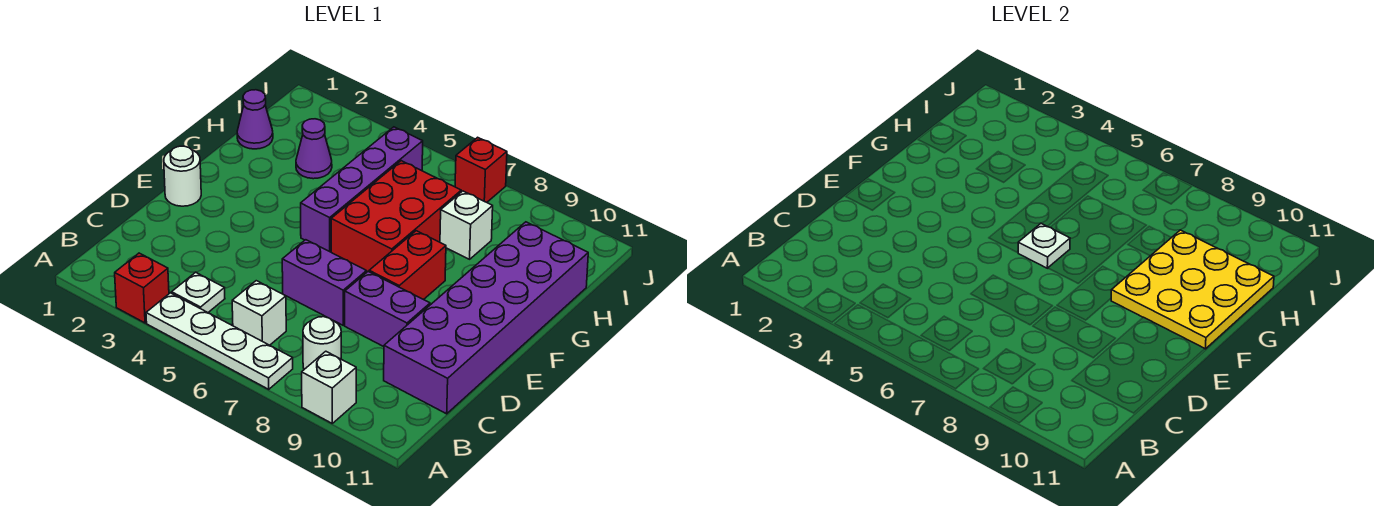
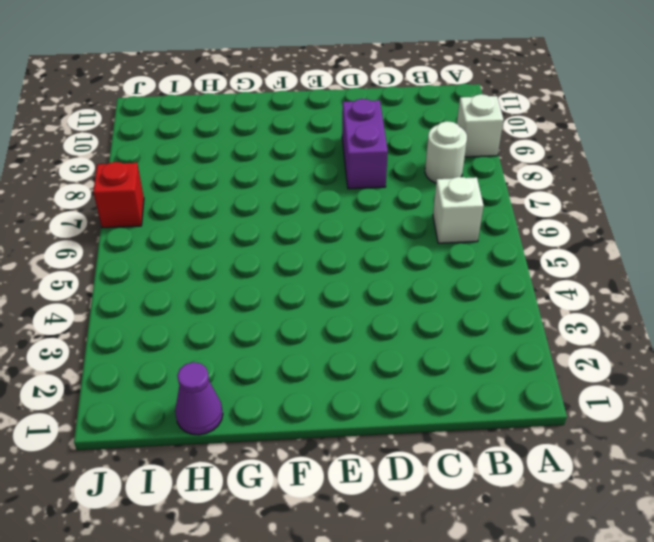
none -> red 1x1 brick [115,253,169,323]
none -> white 1x4 plate [146,293,293,389]
none -> white 1x1 plate [172,272,225,312]

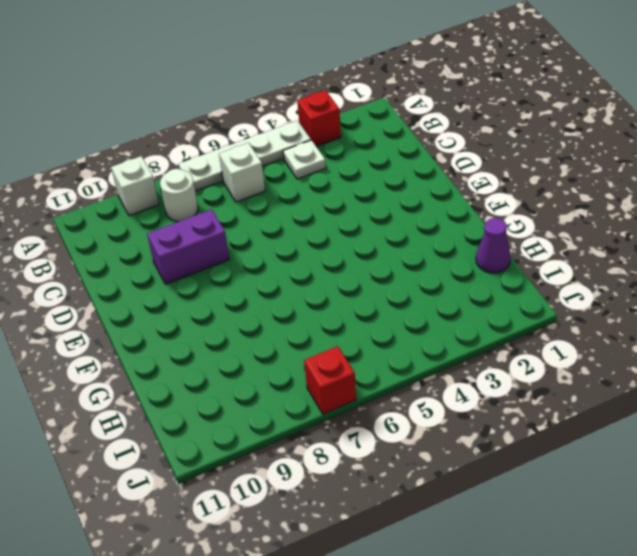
none -> purple 2x6 brick [384,222,588,414]
none -> purple 1x2 brick [282,240,367,325]
none -> white 1x1 round brick [164,146,201,206]

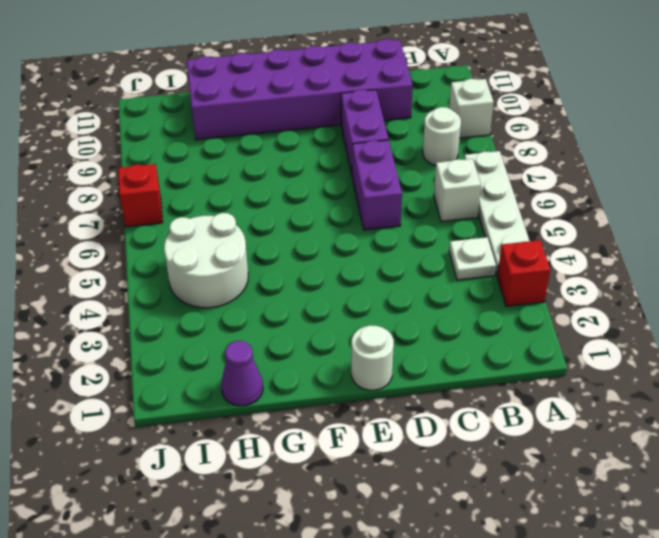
white 2x2 round brick [164,213,248,308] -> purple 1x4 brick [301,127,423,252]
none -> red 1x2 brick [369,231,446,300]
none -> red 2x3 brick [331,161,461,272]
none -> purple 1x1 cone [296,119,332,179]

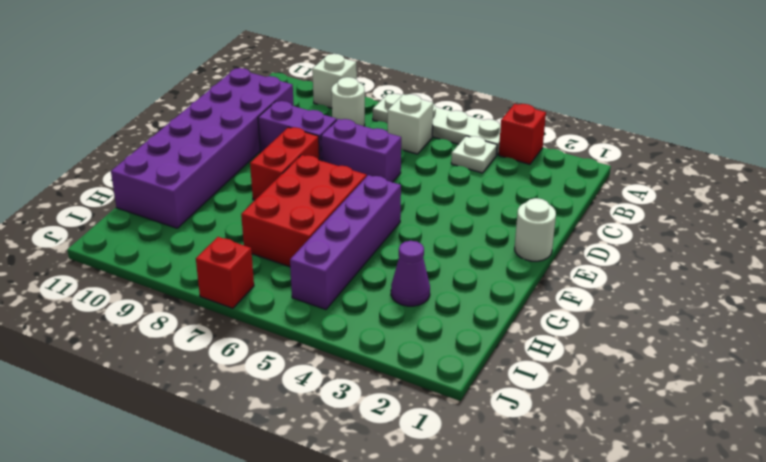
none -> purple 1x1 cone [237,90,273,149]
none -> white 1x1 brick [440,191,493,259]
none -> white 1x1 plate [1018,224,1070,268]

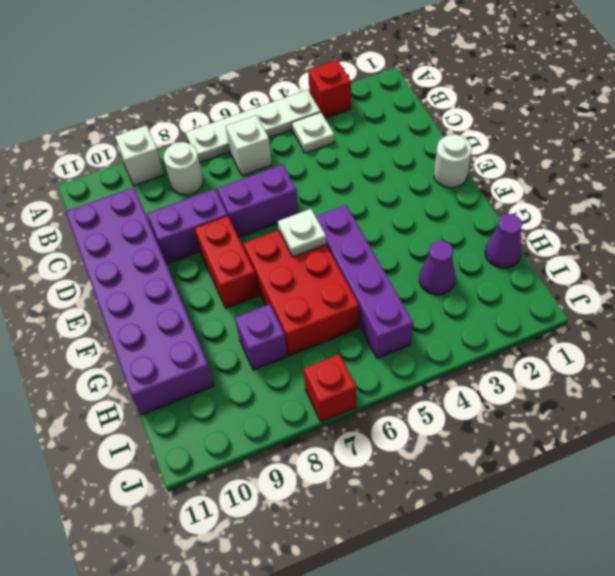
purple 1x1 brick [235,304,288,370] -> white 1x1 brick [440,191,493,259]
none -> yellow 3x3 plate [1111,230,1274,349]

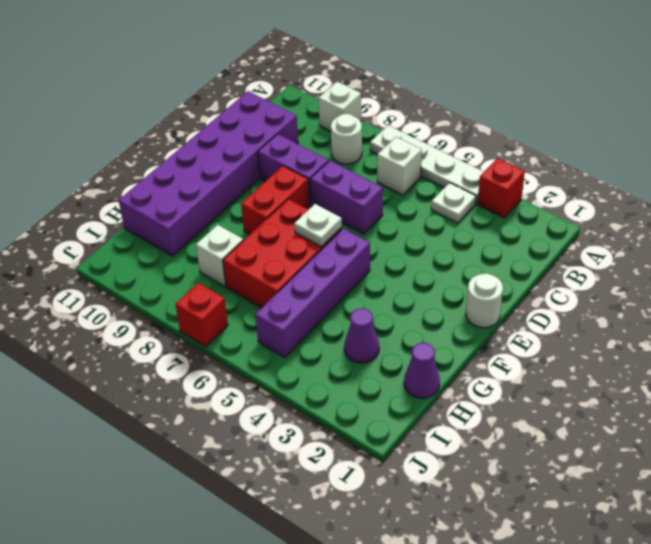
none -> yellow 3x3 plate [1111,230,1274,349]

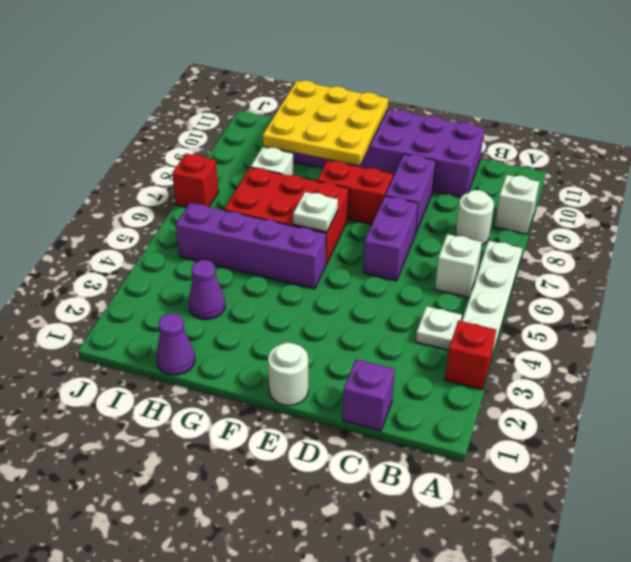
purple 1x1 brick [343,359,395,431] -> none

